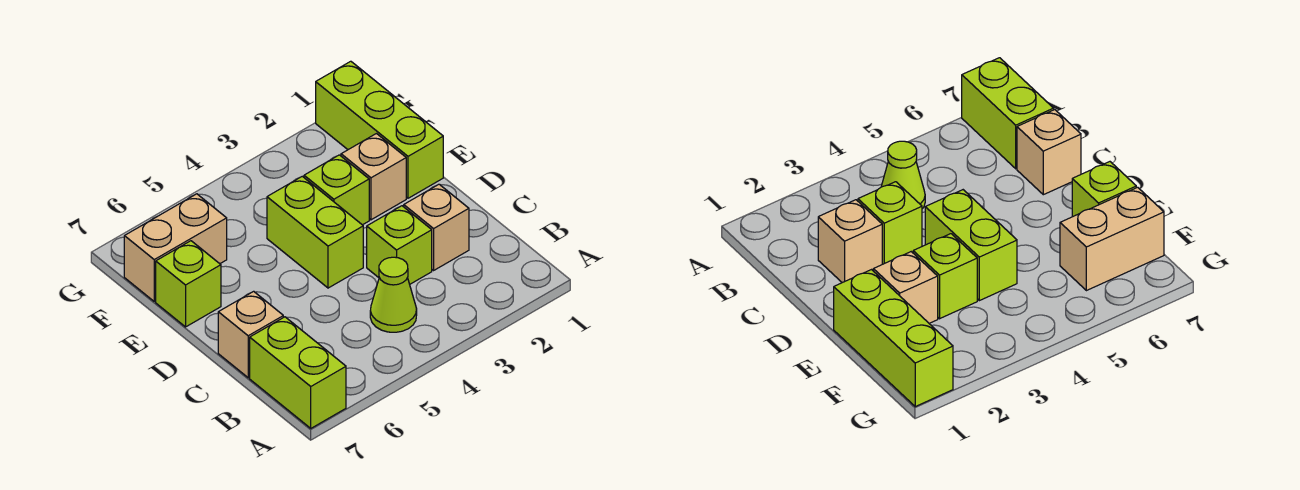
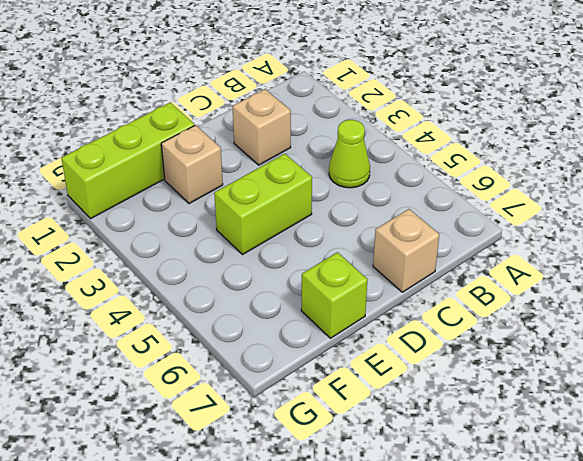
none -> lime 1x2 brick [250,317,346,428]
none -> lime 1x1 brick [367,206,432,284]

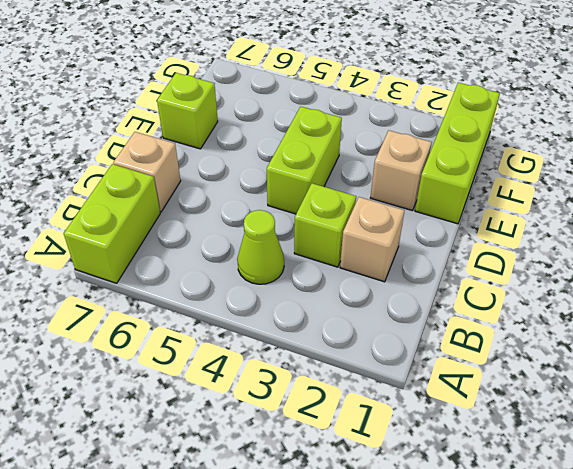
none -> lime 1x1 brick [304,155,369,225]
none -> tan 1x2 brick [124,194,227,301]

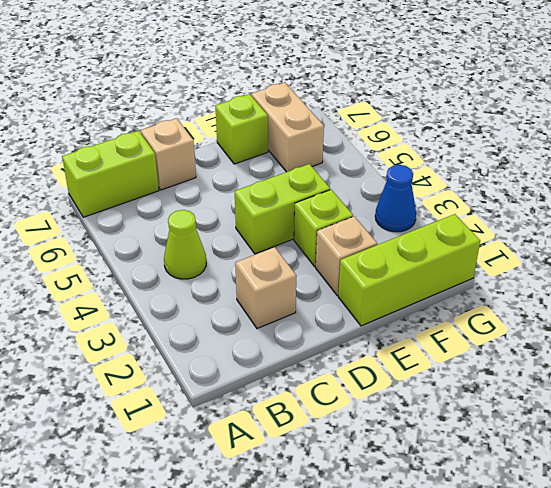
blue 1x1 cone [375,165,416,232] -> none
none -> lime 1x1 brick [367,206,432,284]

